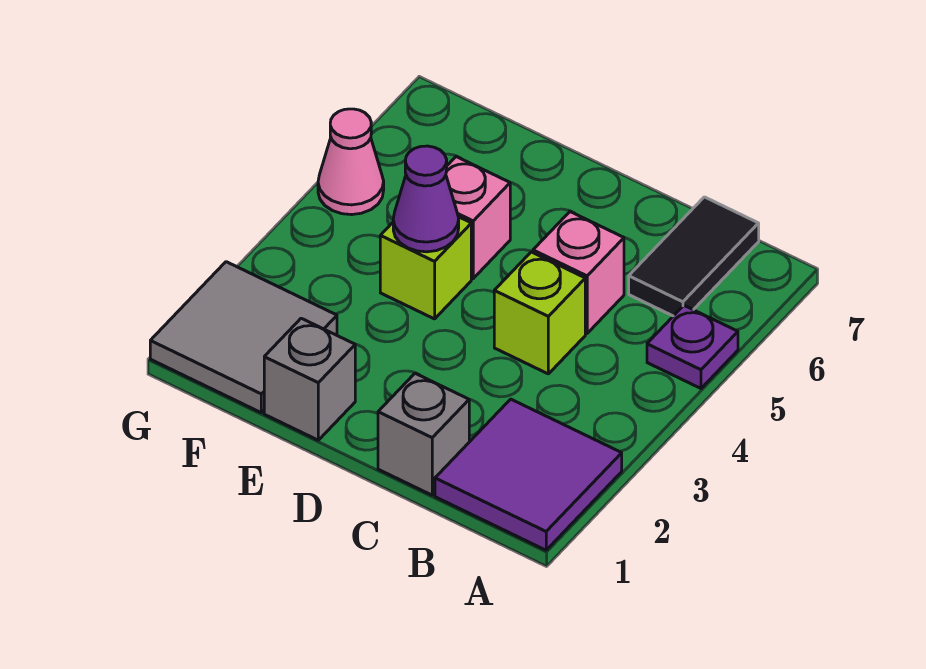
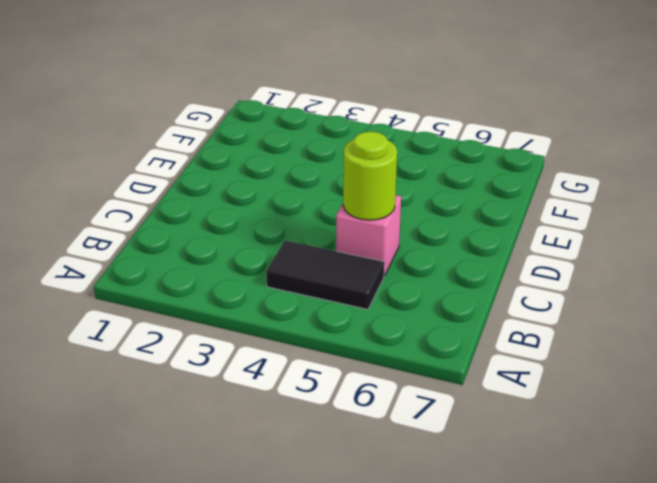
black 1x2 tile [266,241,384,309] -> black 1x2 tile moved to [629,197,759,316]
lime 1x1 round brick [343,132,397,220] -> none
none -> purple 2x2 tile [435,399,622,550]
none -> purple 1x1 plate [647,306,738,388]
none -> grey 1x1 brick [378,373,469,495]

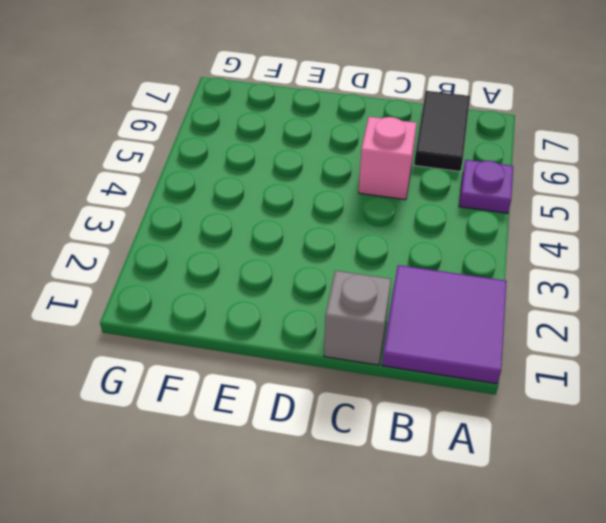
none -> lime 1x1 brick [494,252,585,374]
none -> grey 1x1 brick [264,318,355,440]
none -> lime 1x1 brick [380,217,471,319]

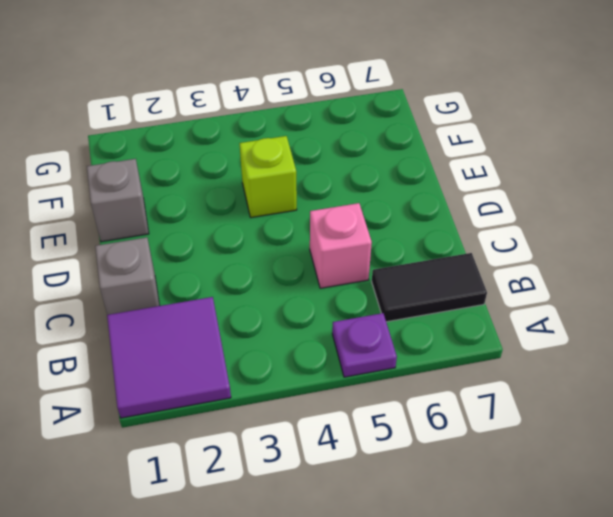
none -> lime 1x1 brick [494,252,585,374]
none -> pink 1x1 brick [446,157,510,278]
none -> grey 2x2 tile [150,262,337,413]

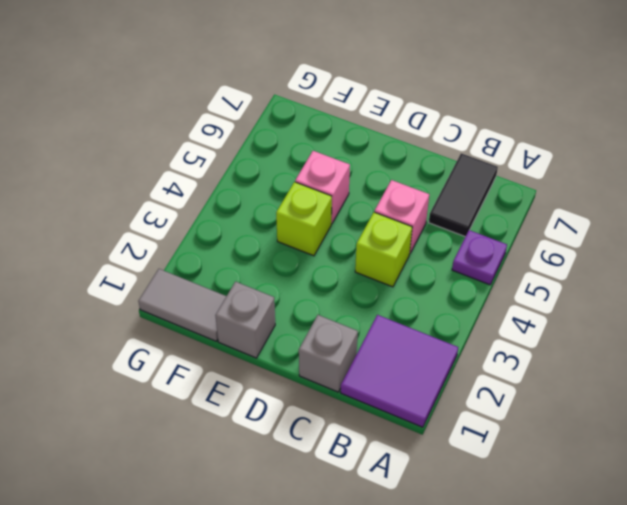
grey 1x2 tile [138,269,226,341] -> grey 2x2 tile [150,262,337,413]
none -> pink 1x1 cone [318,109,384,215]
none -> purple 1x1 cone [393,146,459,252]

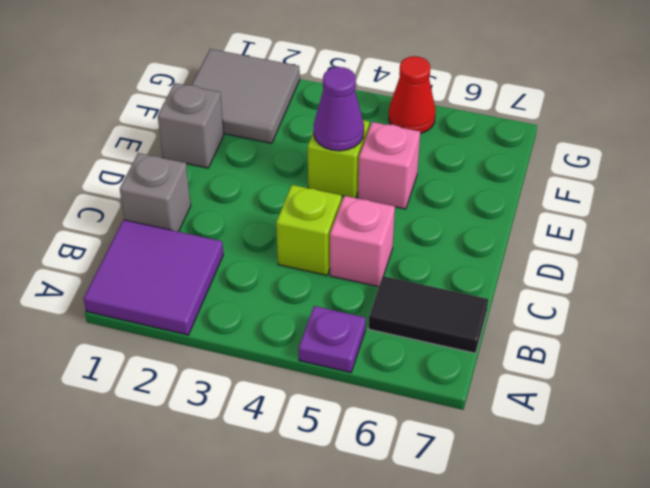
red 1x1 cone [389,56,436,134] -> pink 1x1 cone [318,109,384,215]

